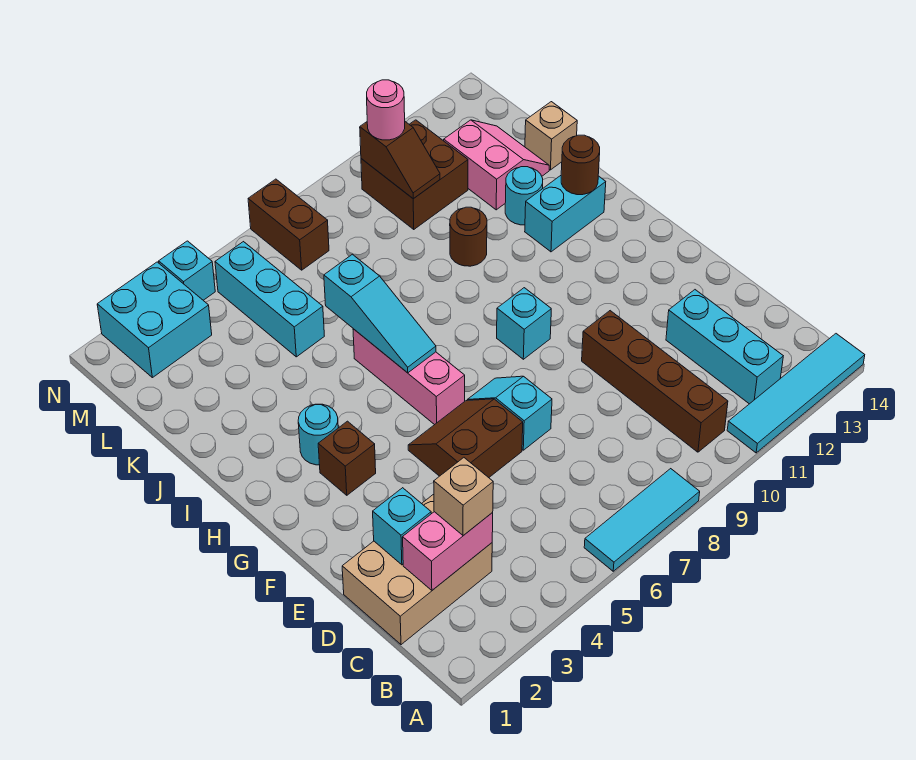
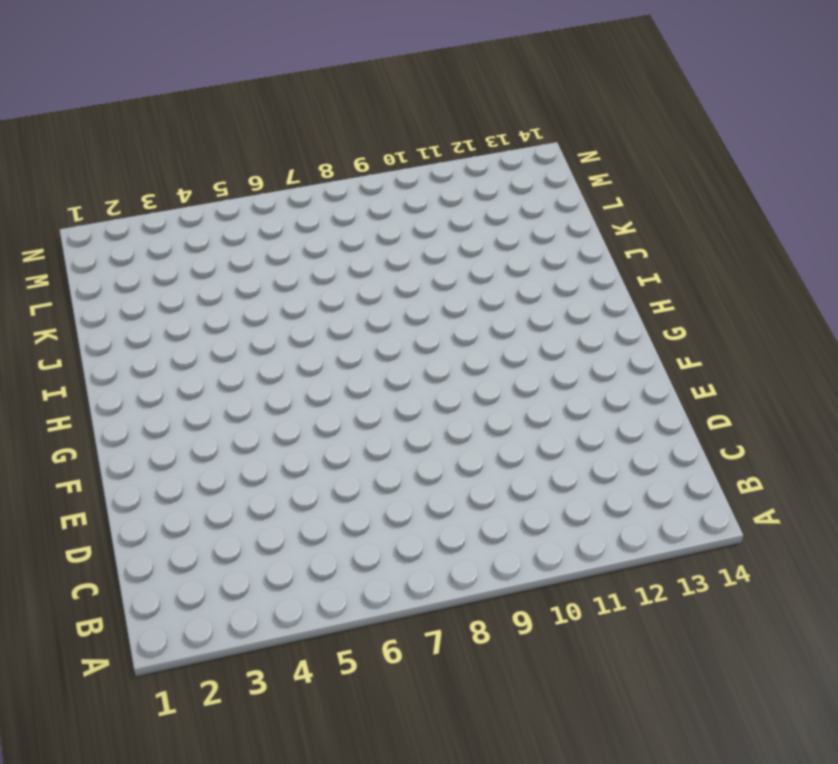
none -> cyan 1x3 tile [584,469,700,571]
none -> cyan 1x4 tile [727,334,865,453]
none -> brown 1x4 brick [582,311,728,452]

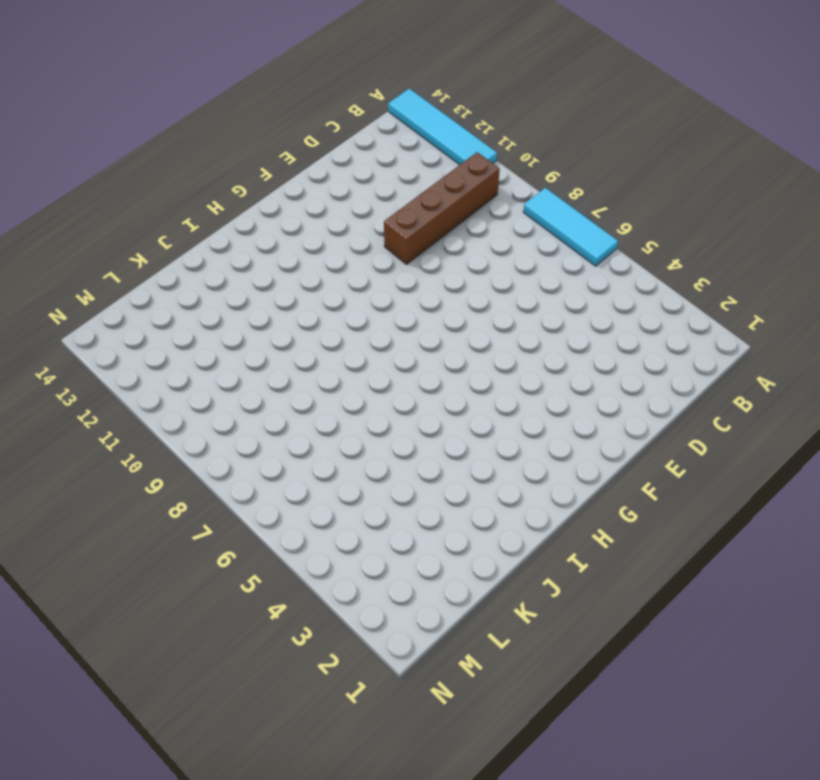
none -> cyan 1x3 brick [666,290,783,404]
none -> tan 2x3 brick [342,494,492,645]
none -> brown 2x2 slope [408,399,523,478]

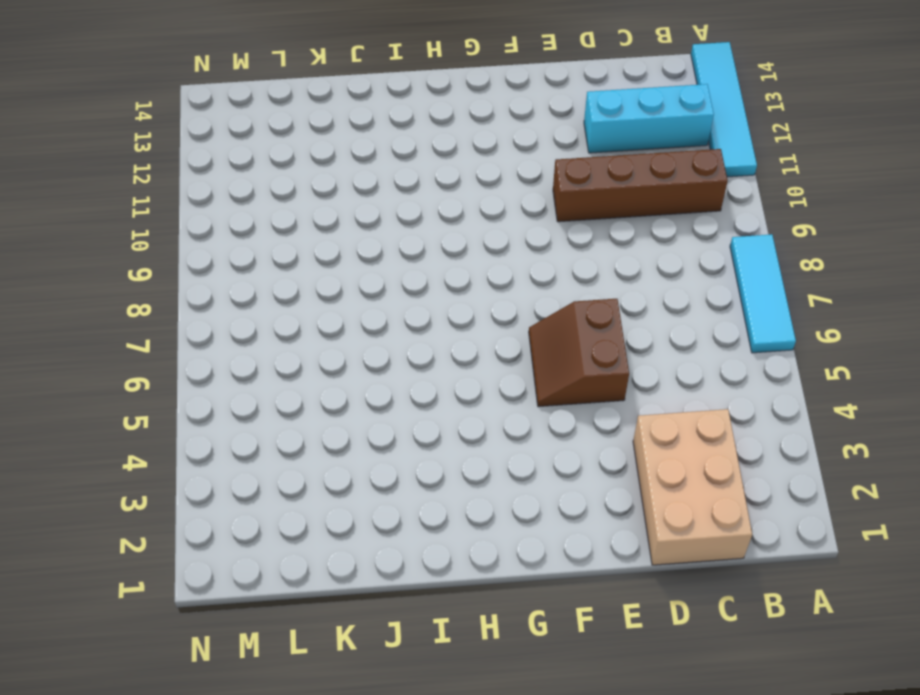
none -> cyan 1x2 slope [468,376,552,450]
none -> brown 1x1 brick [318,421,376,495]
none -> pink 1x3 brick [353,329,465,425]

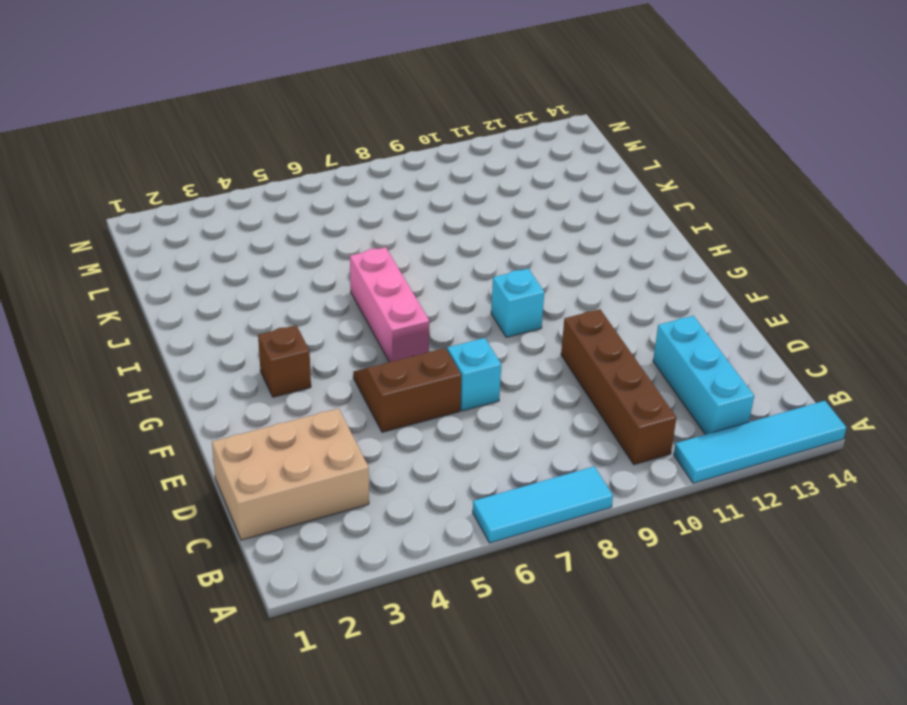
none -> cyan 1x1 round brick [298,404,338,465]
none -> cyan 1x2 brick [525,176,606,252]
none -> brown 1x1 round brick [450,207,487,266]

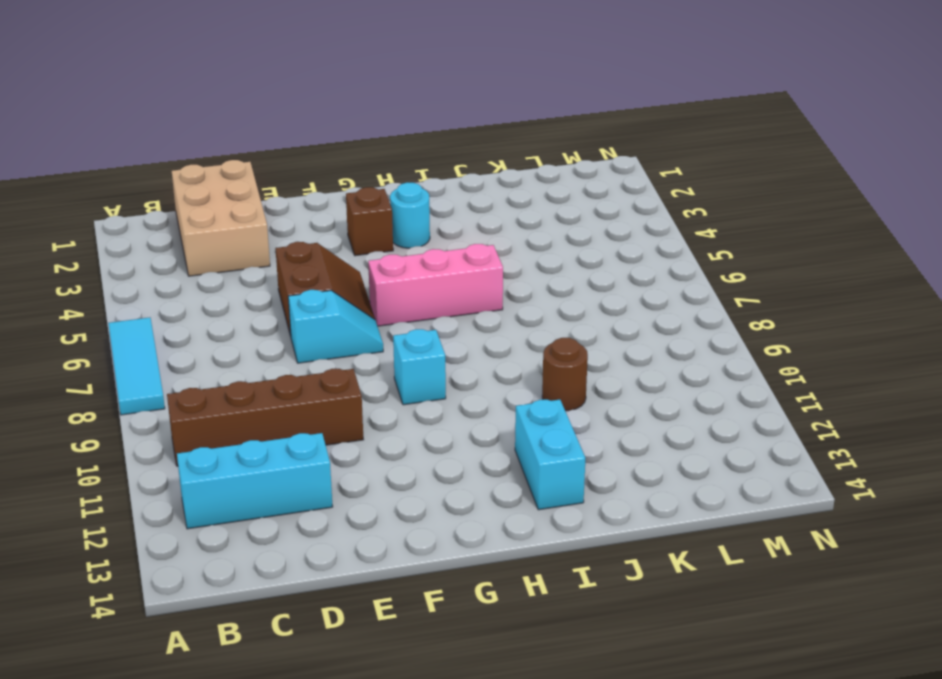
none -> cyan 1x4 tile [727,334,865,453]
none -> cyan 1x1 round brick [505,167,543,225]
none -> cyan 1x3 brick [215,242,324,357]

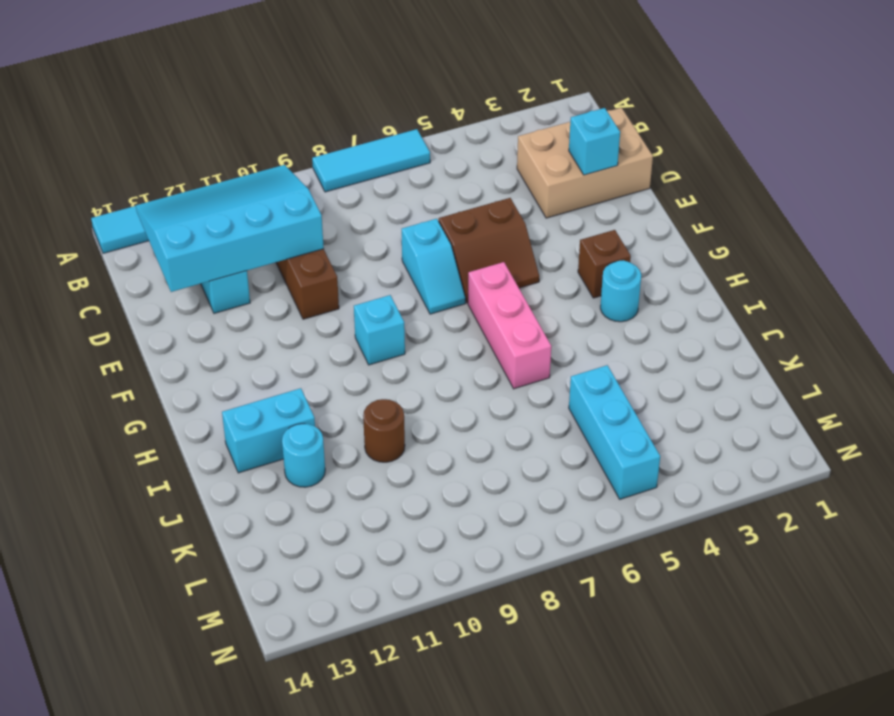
cyan 3x4 slope [136,165,324,292] -> none
none -> pink 2x2 slope [444,120,549,210]
none -> tan 1x1 brick [525,102,577,170]
none -> brown 2x2 brick [361,120,468,229]

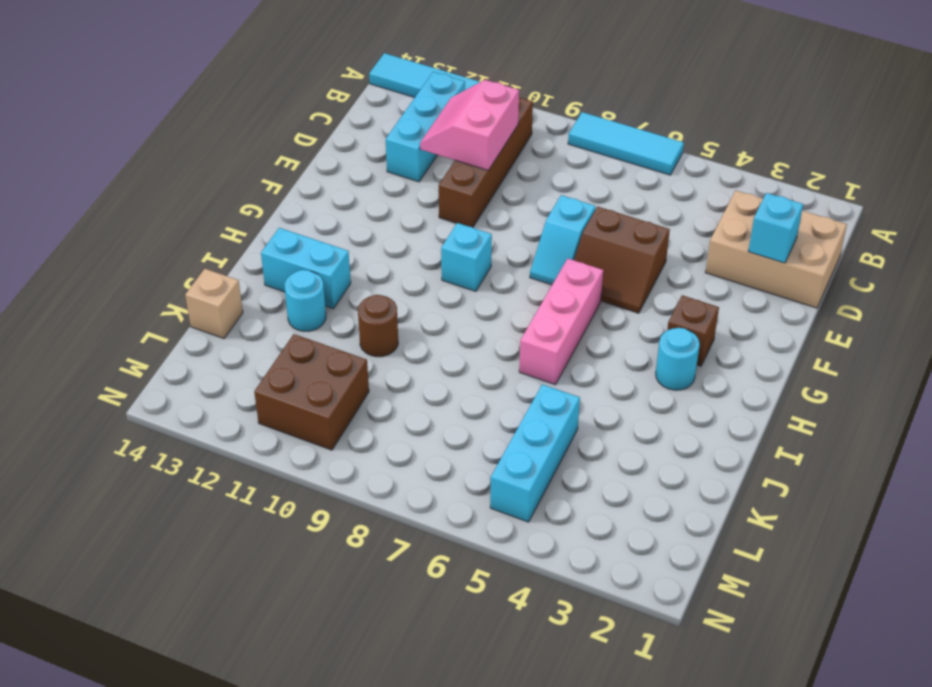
pink 2x2 slope [420,80,519,170] -> pink 2x2 slope moved to [444,120,549,210]
none -> cyan 2x2 brick [97,262,212,378]
none -> brown 1x2 brick [248,179,329,270]
none -> cyan 1x1 brick [159,241,215,300]

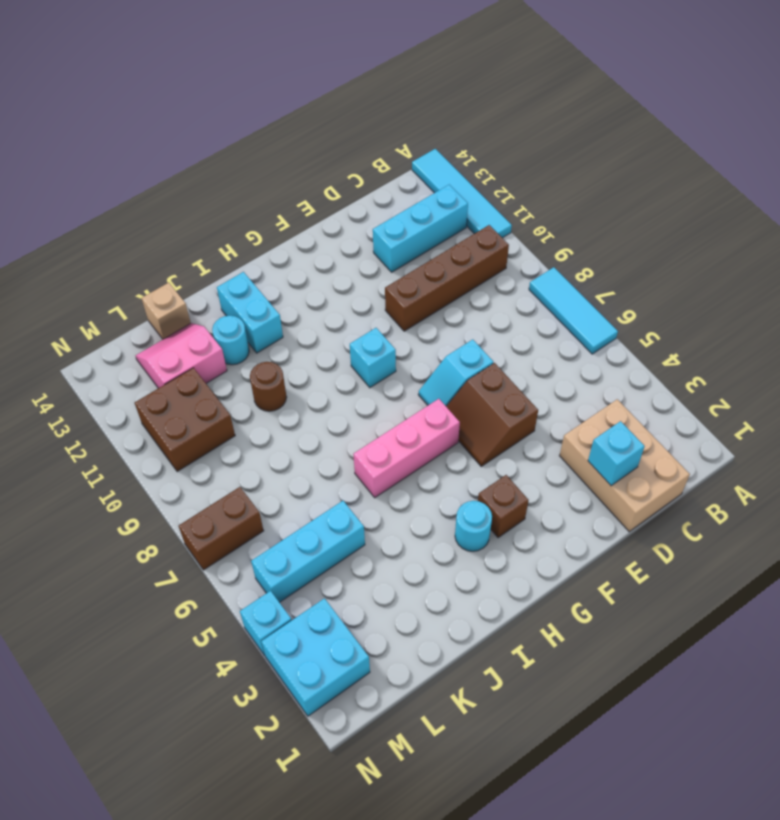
none -> pink 1x2 brick [403,512,493,590]
none -> cyan 1x3 slope [324,254,436,373]
none -> brown 1x1 round brick [561,135,600,195]

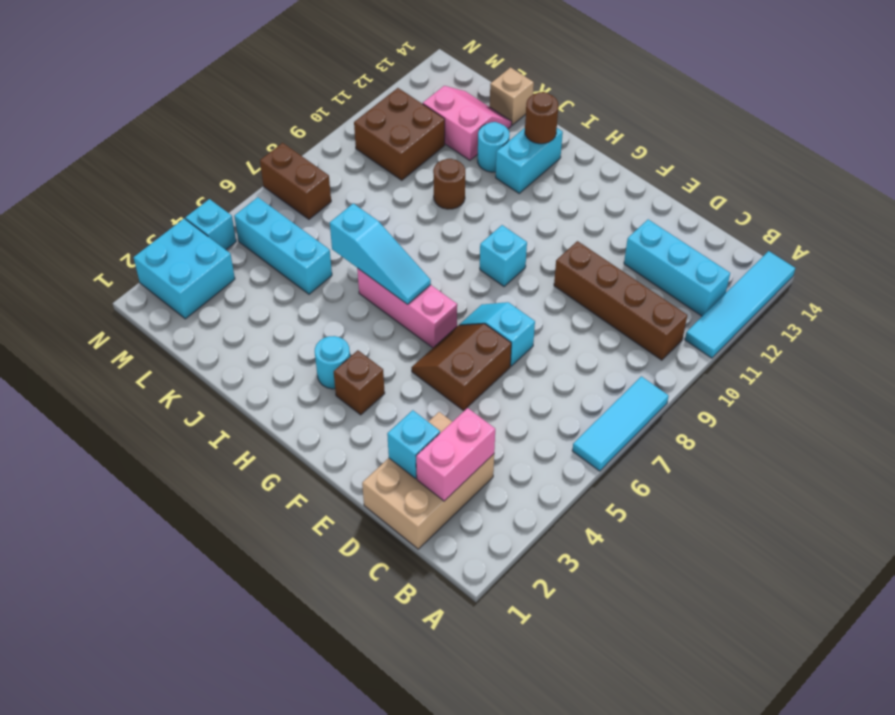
none -> brown 1x2 slope [360,122,440,199]
none -> tan 1x1 brick [434,458,493,536]
none -> pink 1x1 round brick [367,80,405,140]

